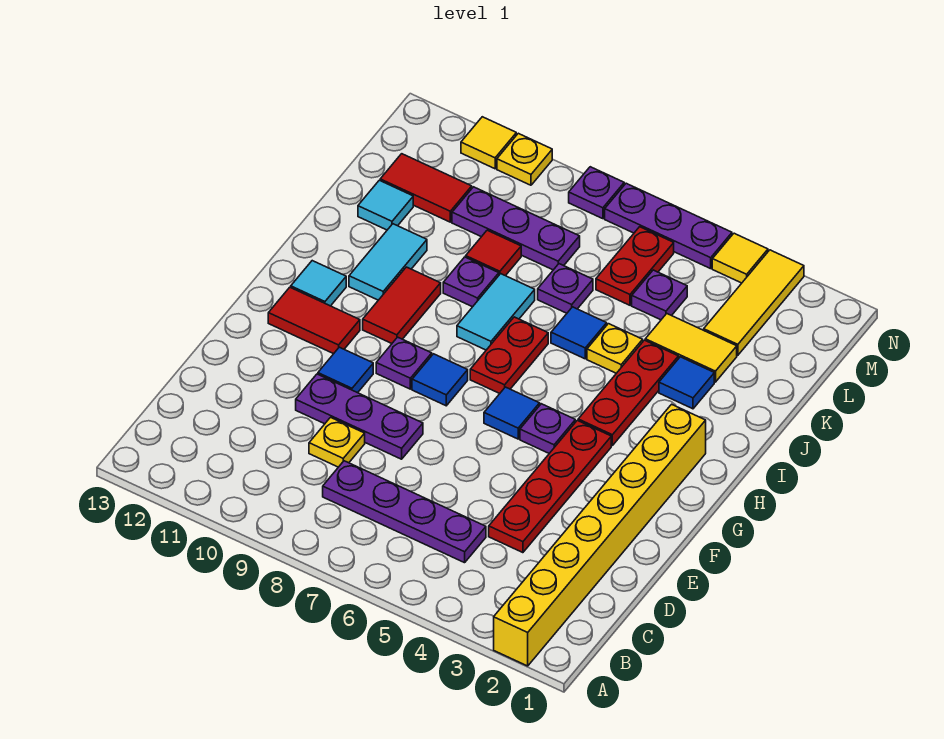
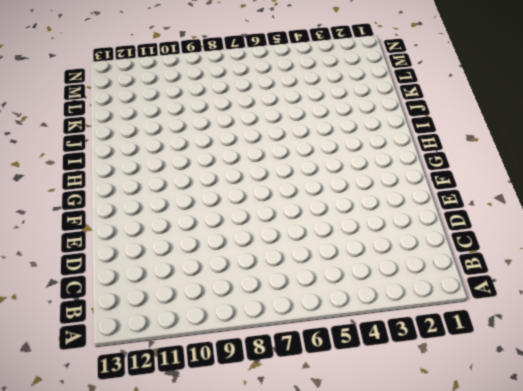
none -> yellow 1x8 brick [494,404,706,666]
none -> purple 1x4 plate [323,461,486,563]
none -> red 1x4 plate [489,420,611,553]
none -> yellow 1x1 plate [309,417,365,467]

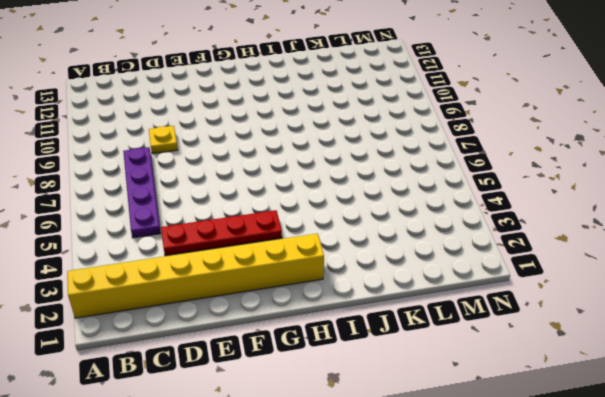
none -> purple 1x3 plate [296,374,423,459]
none -> blue 1x1 tile [318,347,373,393]
none -> purple 1x1 plate [520,404,575,453]
none -> blue 1x1 tile [484,387,540,439]

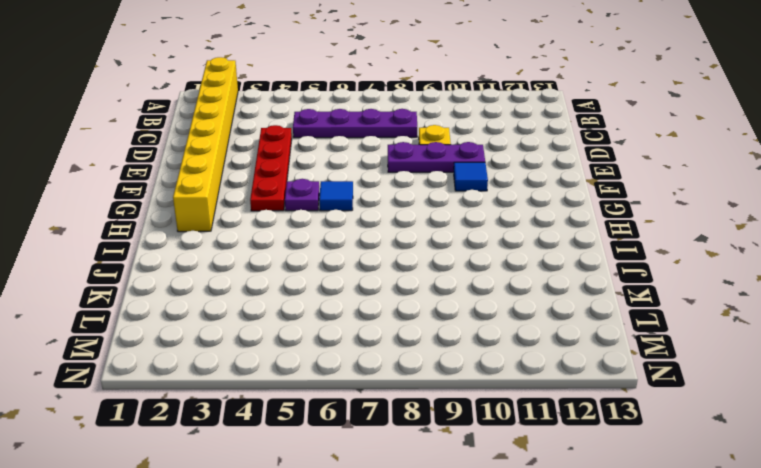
none -> blue 1x1 tile [412,354,468,406]
none -> purple 1x1 plate [376,337,432,389]
none -> red 1x2 tile [268,287,360,354]
none -> red 1x3 plate [578,340,679,445]

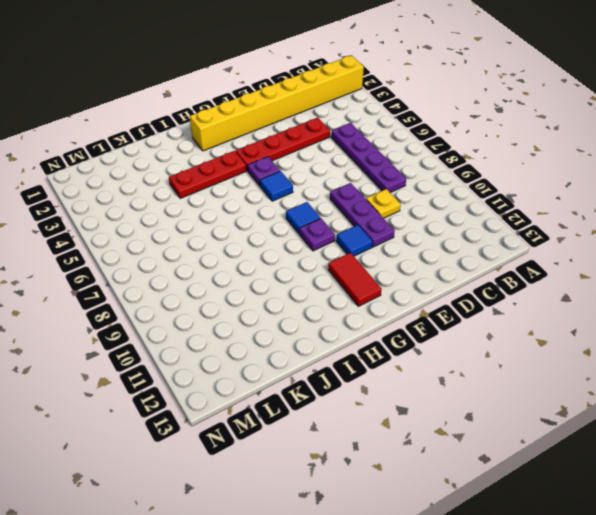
none -> red 1x2 plate [470,317,548,393]
none -> red 1x2 tile [363,267,441,343]
none -> cyan 1x1 tile [291,261,346,306]
none -> cyan 1x2 tile [457,274,535,350]

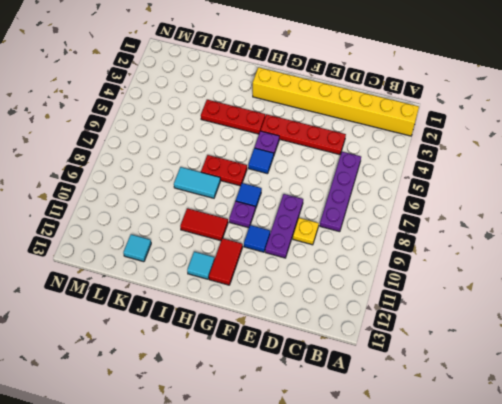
none -> cyan 1x2 tile [349,224,427,300]
none -> blue 1x1 tile [659,357,714,409]
none -> yellow 1x1 plate [587,324,643,373]
none -> blue 1x1 tile [551,307,607,359]

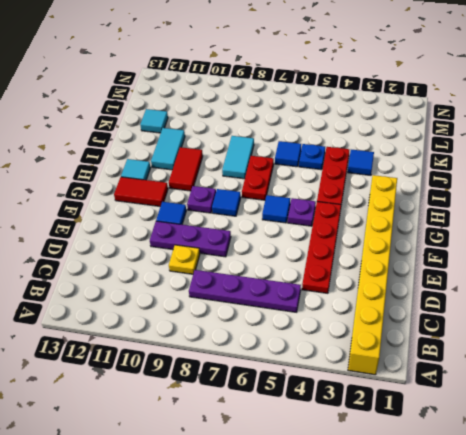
blue 1x1 plate [299,144,325,170] -> yellow 1x1 plate [587,324,643,373]
none -> purple 1x1 plate [443,257,499,307]
none -> yellow 1x2 tile [645,314,737,382]
none -> purple 1x1 plate [538,264,593,313]
none -> red 1x1 tile [466,230,521,276]

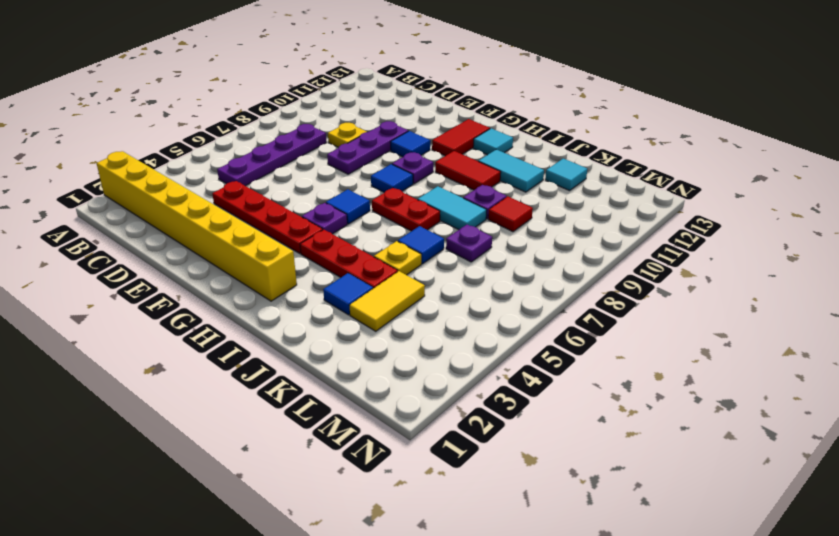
none -> yellow 1x3 tile [704,250,804,355]
none -> purple 1x1 plate [632,270,687,320]
none -> red 1x2 plate [596,227,674,305]
none -> purple 1x3 plate [452,187,580,270]

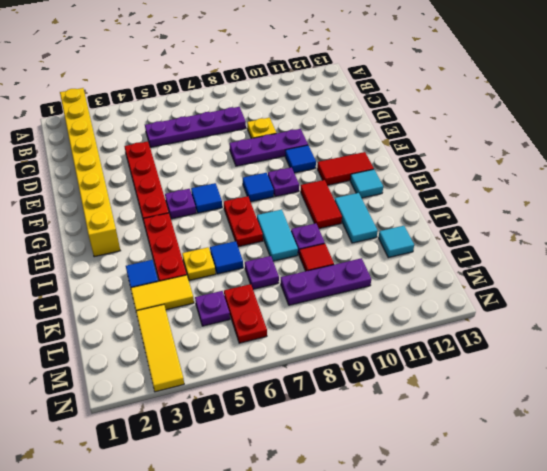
none -> red 1x2 tile [380,154,472,222]
none -> yellow 1x1 tile [712,233,768,283]
none -> purple 1x3 plate [605,183,732,269]
none -> purple 1x1 plate [569,167,624,219]

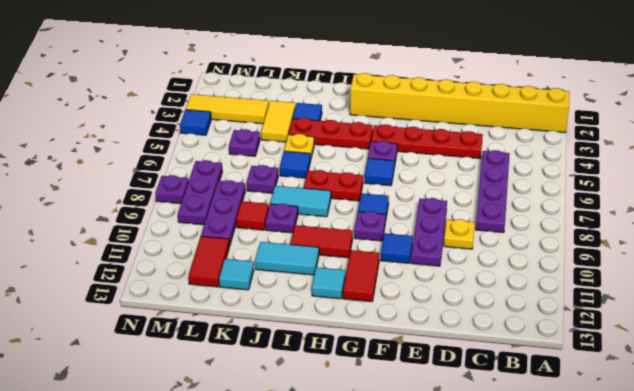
purple 1x3 plate [178,160,222,225] -> purple 1x3 plate moved to [605,183,732,269]
blue 1x1 tile [180,110,211,135] -> yellow 1x1 tile [712,233,768,283]
none -> red 1x2 plate [596,227,674,305]
none -> yellow 1x1 plate [497,133,552,185]
none -> yellow 1x1 tile [461,117,516,169]

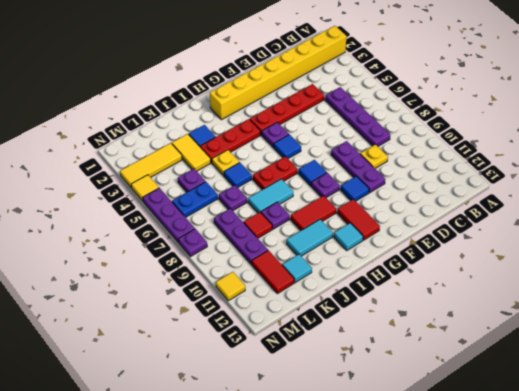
blue 1x2 plate [172,182,218,217] -> red 1x2 plate [596,227,674,305]
none -> yellow 1x1 plate [497,133,552,185]

